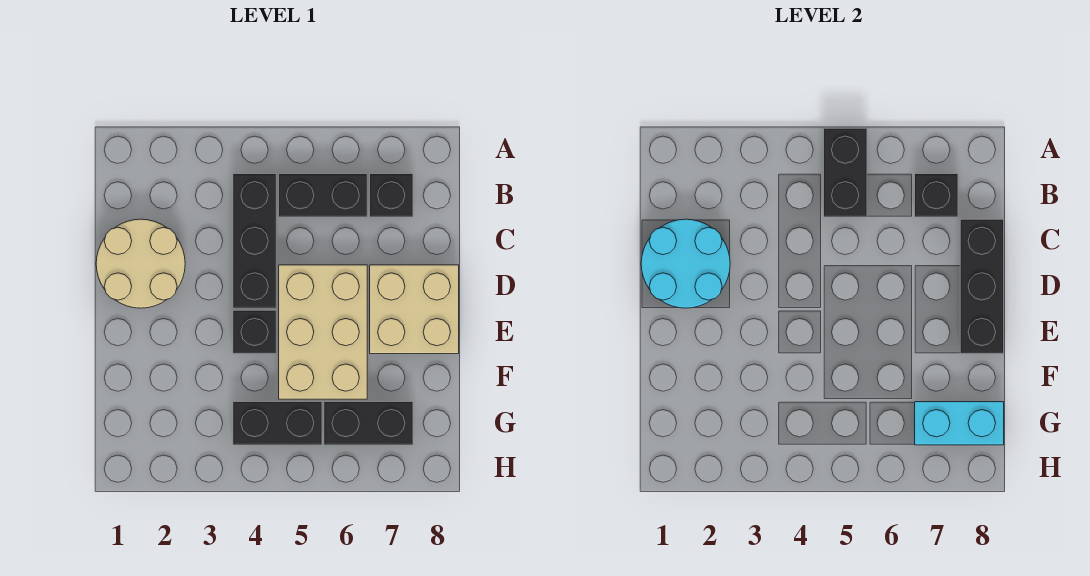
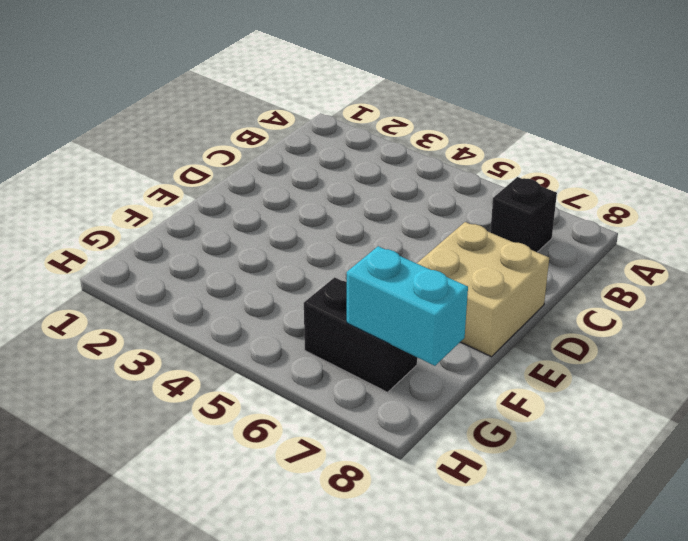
none -> black 1x3 brick [233,174,276,308]
none -> black 1x2 brick [279,174,367,217]
none -> tan 2x2 round brick [96,219,185,308]

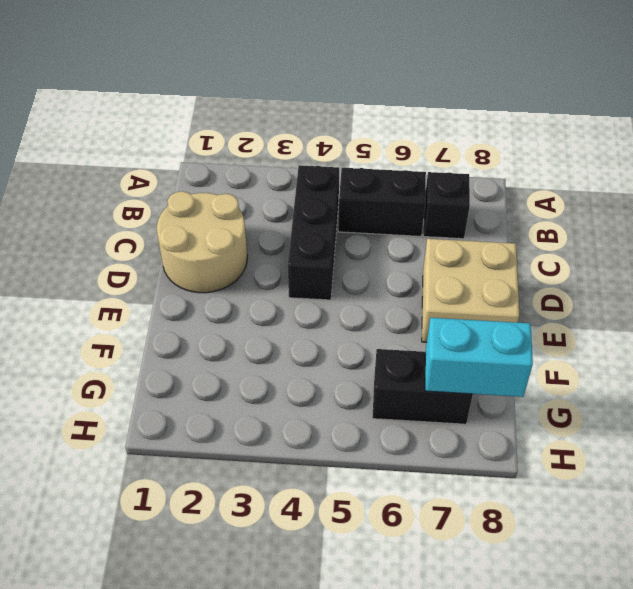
none -> tan 2x3 brick [279,265,367,399]
none -> black 1x1 brick [233,310,276,354]
none -> black 1x2 brick [233,402,322,445]

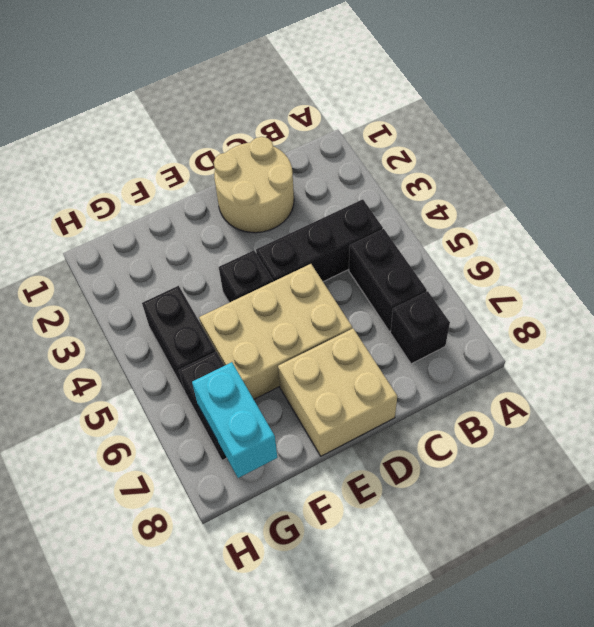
none -> black 1x2 brick [824,128,867,217]
none -> black 1x1 brick [915,174,958,217]
none -> cyan 2x2 round brick [641,219,730,308]

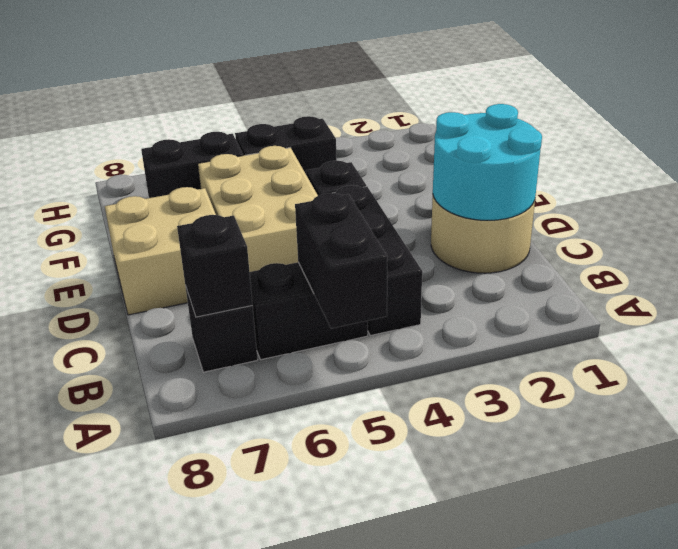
none -> black 1x3 brick [960,219,1004,354]
none -> cyan 1x2 brick [915,402,1004,445]

